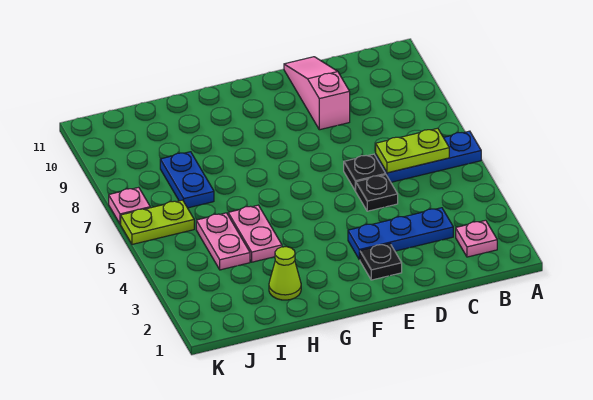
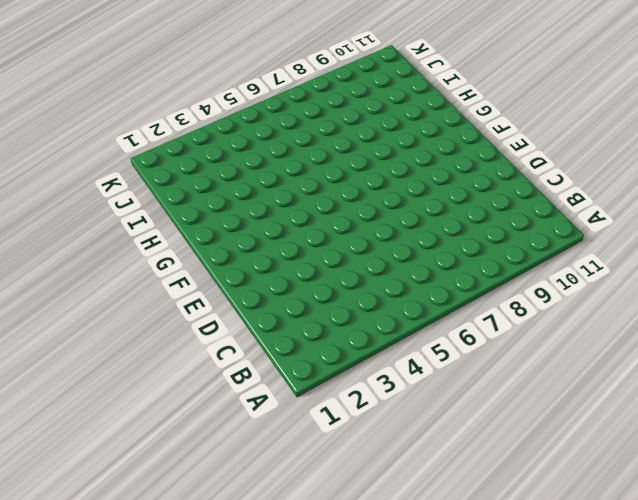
none -> blue 1x3 plate [376,131,481,182]
none -> pink 1x1 plate [456,220,497,257]
none -> blue 1x3 plate [348,208,453,260]

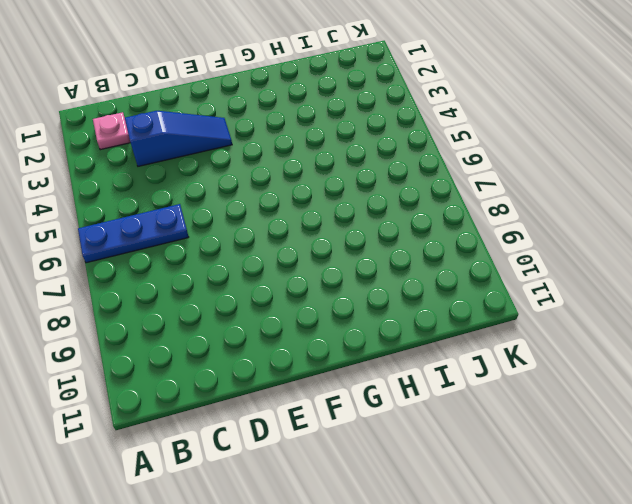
blue 1x3 slope [125,111,232,166] -> blue 1x3 plate [348,208,453,260]
none -> black 1x1 plate [356,175,398,211]
none -> black 1x1 plate [344,154,386,191]
none -> pink 1x3 slope [284,57,350,130]

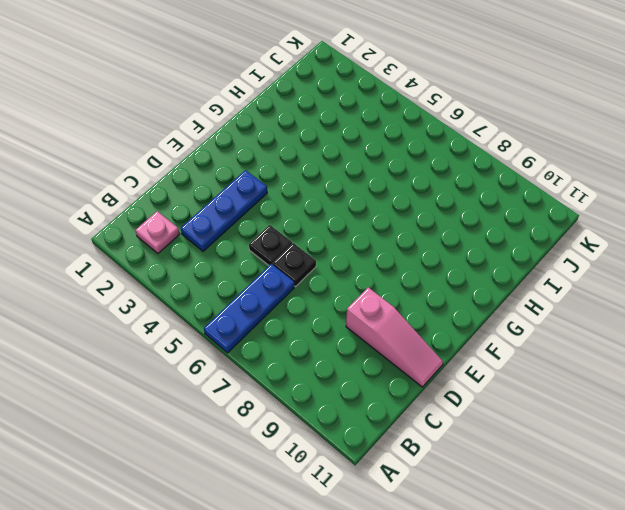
none -> black 1x1 plate [360,243,402,280]
none -> lime 1x1 cone [269,247,301,300]
none -> pink 1x2 plate [228,205,282,262]

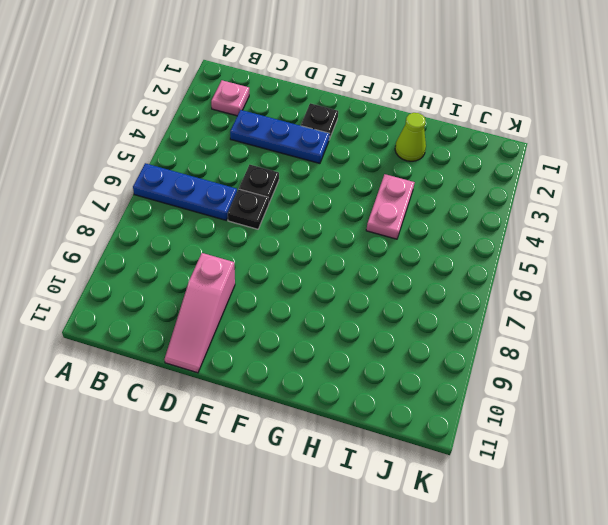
none -> pink 1x2 plate [196,213,250,270]
none -> blue 1x2 plate [160,152,214,208]
none -> lime 1x2 plate [121,200,194,244]

